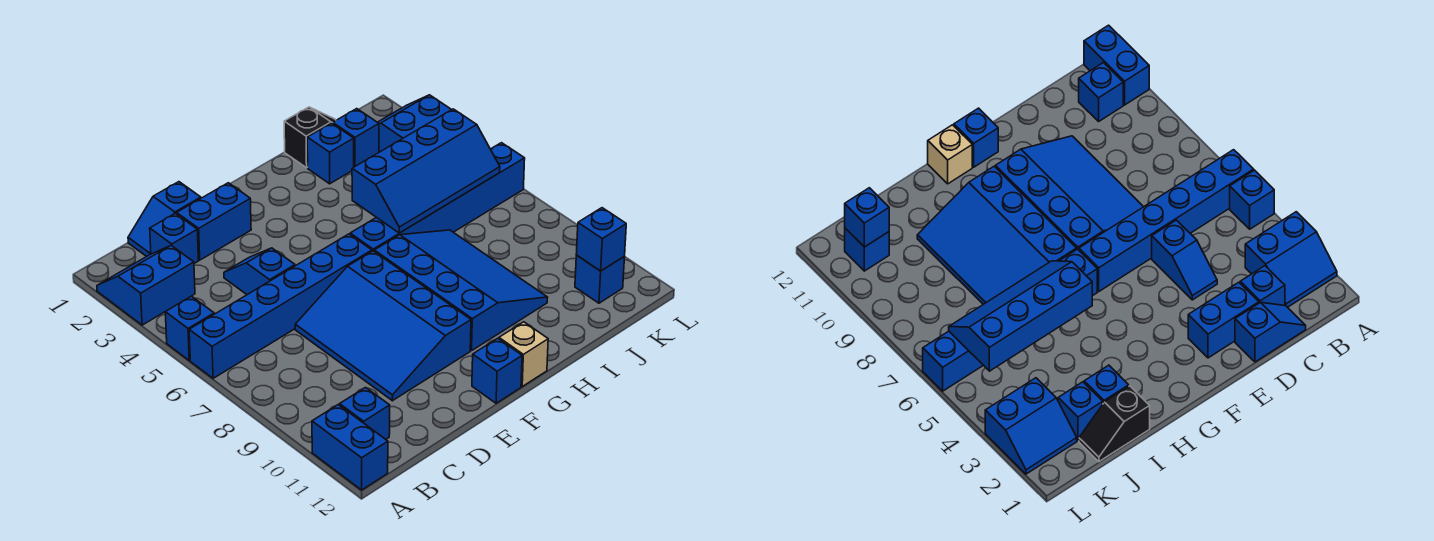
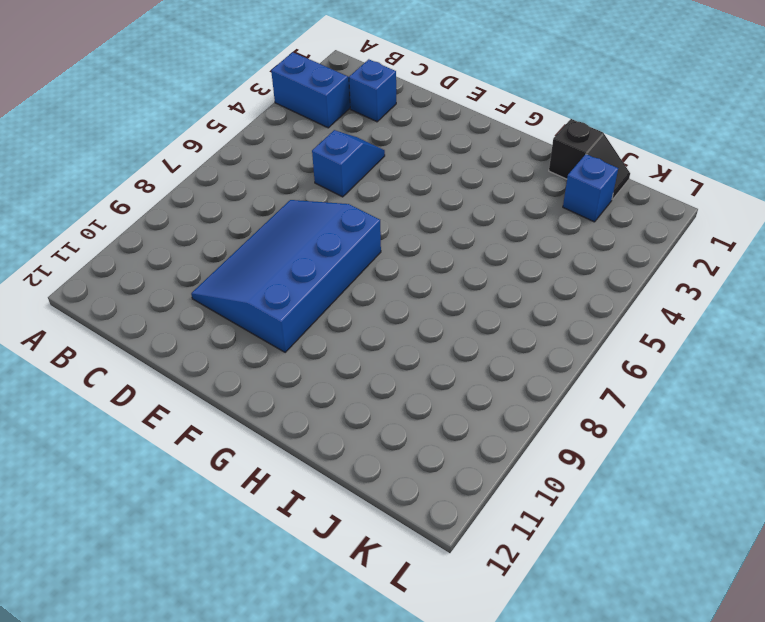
none -> blue 1x1 brick [165,296,214,360]
none -> blue 1x6 brick [189,234,372,378]
none -> blue 1x2 brick [312,405,388,490]

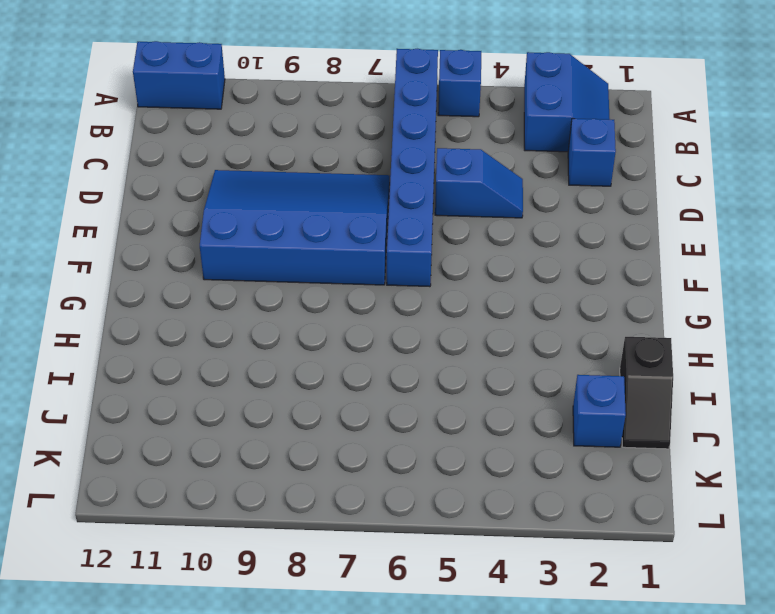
none -> blue 1x1 brick [340,388,390,439]
none -> blue 1x2 slope [128,182,201,256]
none -> blue 1x2 brick [177,183,251,260]

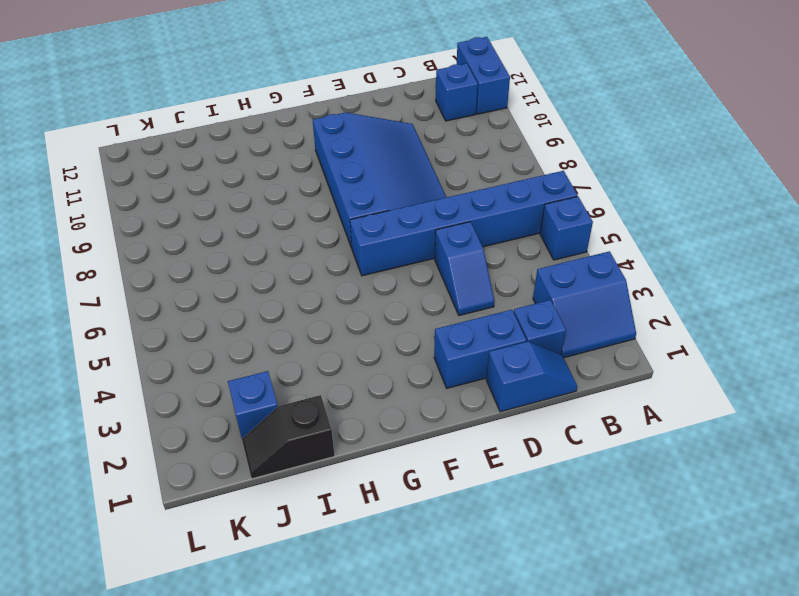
none -> blue 1x1 brick [472,338,522,403]
none -> blue 1x6 brick [350,143,525,251]
none -> blue 3x4 slope [374,230,548,351]

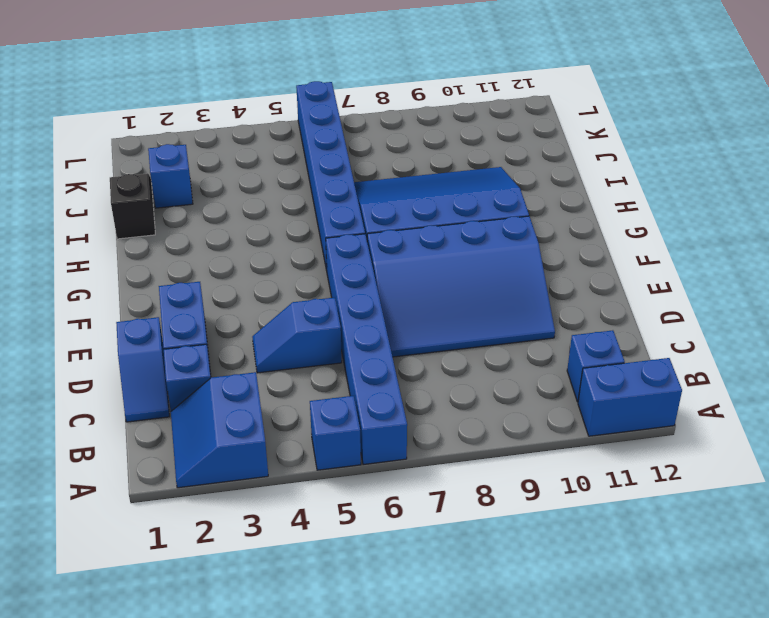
none -> blue 1x1 brick [472,338,522,403]
none -> tan 1x1 brick [499,322,548,386]
none -> blue 1x1 brick [307,123,354,184]

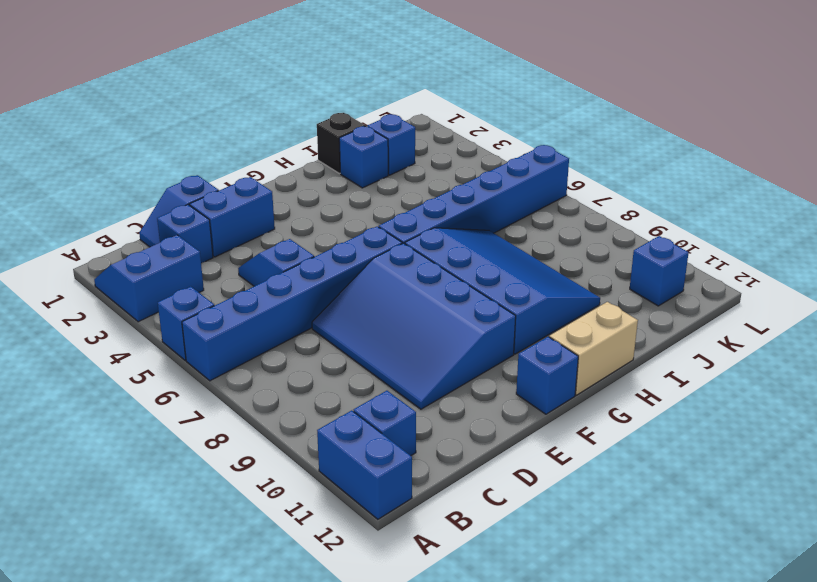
tan 1x2 brick [549,302,638,395] -> tan 1x1 brick [499,322,548,386]
none -> blue 2x2 slope [378,95,452,152]
none -> blue 2x4 slope [352,109,500,233]
none -> blue 1x1 brick [576,208,626,271]

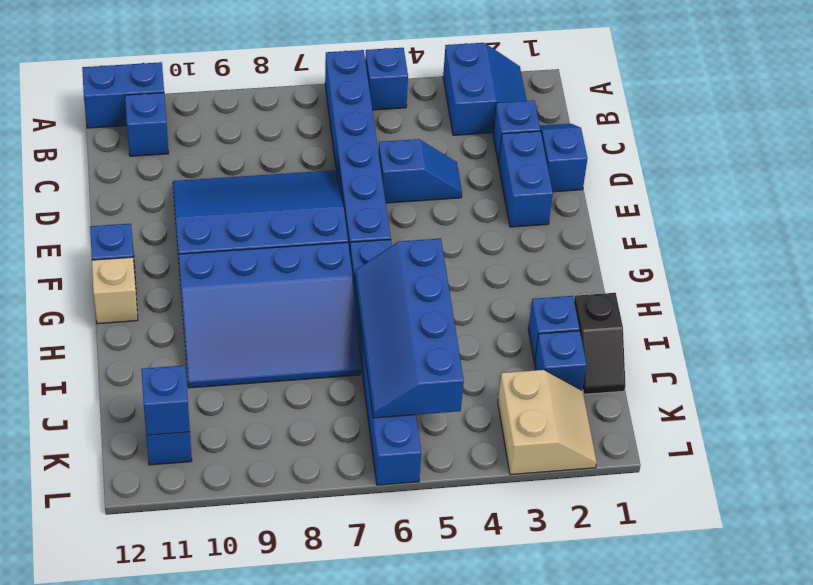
tan 2x2 slope [498,370,597,475] -> blue 2x2 slope [378,95,452,152]

